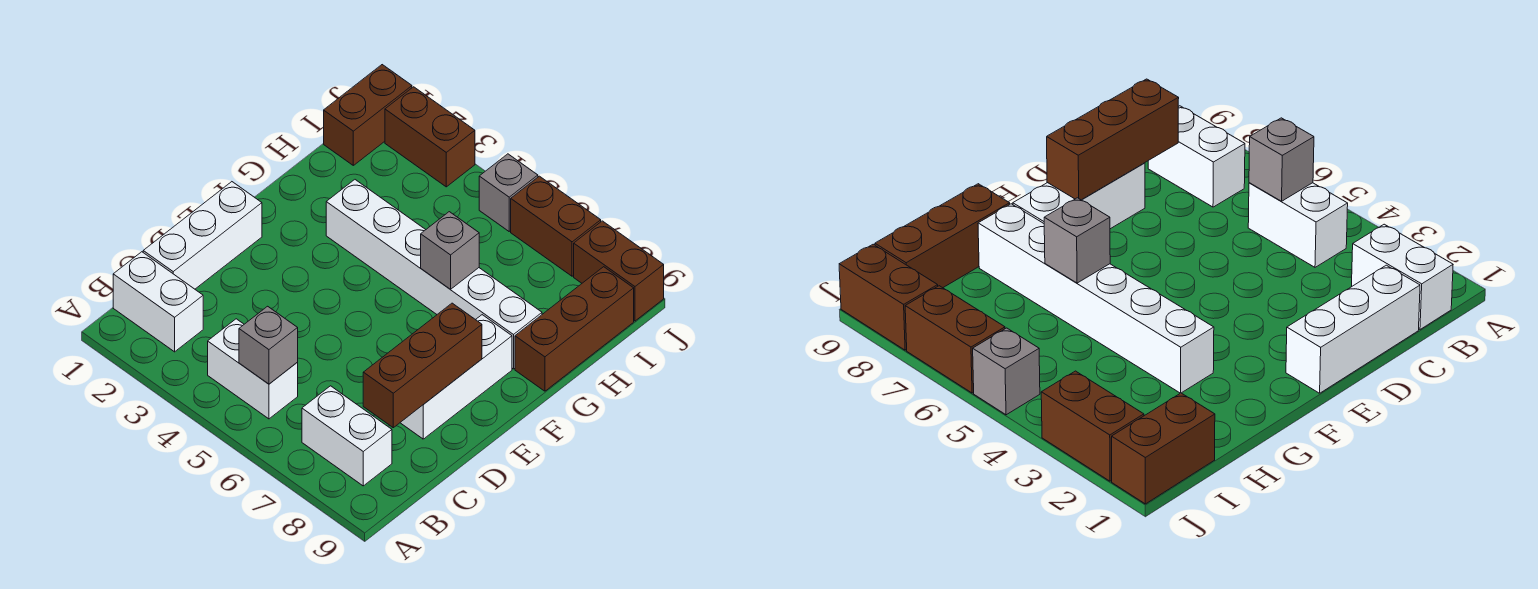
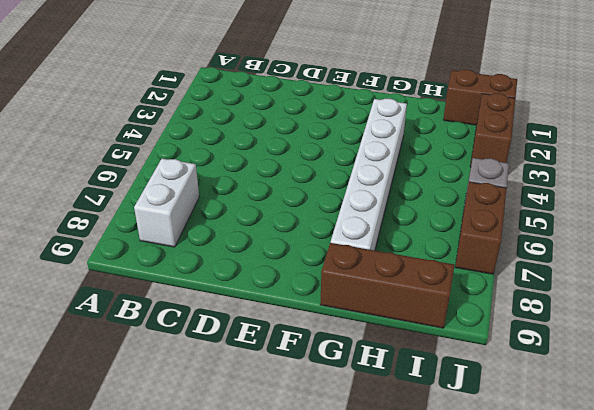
none -> white 1x2 brick [113,252,203,352]
none -> white 1x2 brick [208,319,298,419]
none -> white 1x3 brick [143,182,262,289]

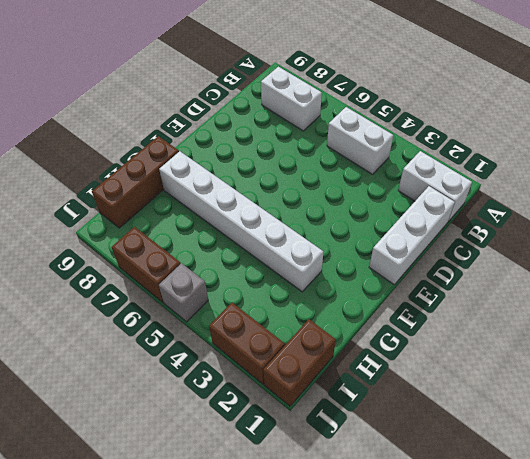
none -> white 1x3 brick [400,315,512,439]
none -> brown 1x2 brick [574,221,664,321]
none -> grey 1x1 brick [239,306,298,384]

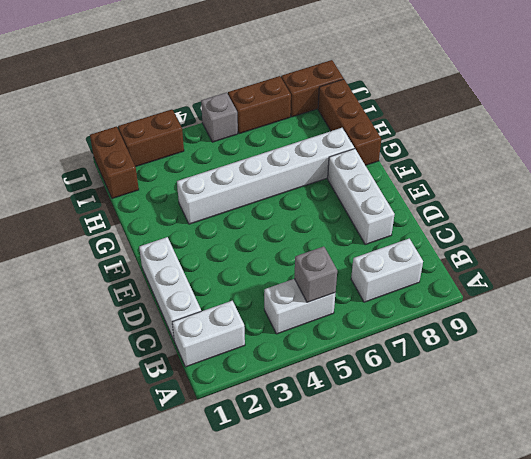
none -> brown 1x3 brick [363,303,482,428]
none -> grey 1x1 brick [421,212,479,289]

